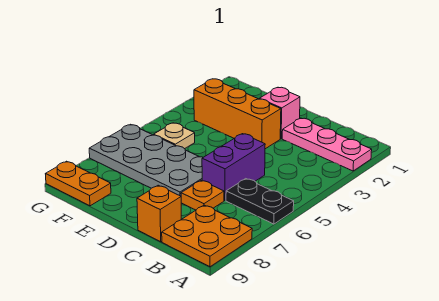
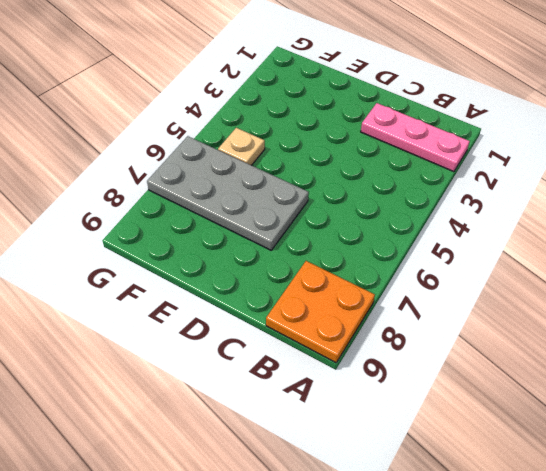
none -> black 1x2 plate [226,179,294,224]
none -> purple 1x2 brick [202,134,265,200]

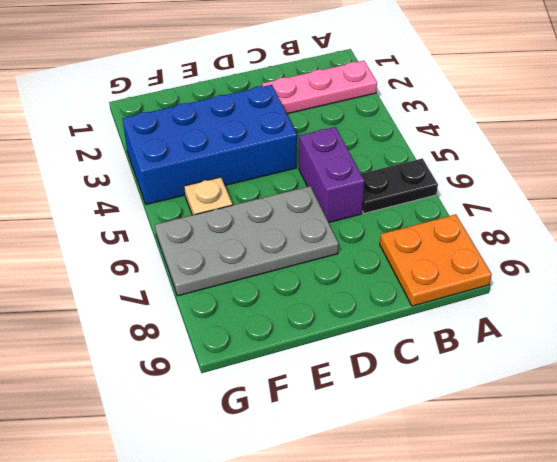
blue 2x4 brick [122,85,297,205] -> orange 1x3 brick [194,79,281,149]
none -> orange 1x1 plate [181,180,224,210]
none -> orange 1x1 brick [137,185,181,242]

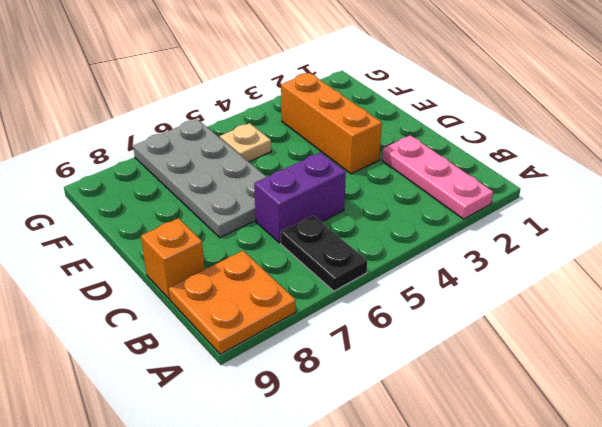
none -> orange 1x1 plate [181,180,224,210]
none -> pink 1x1 brick [260,87,300,139]

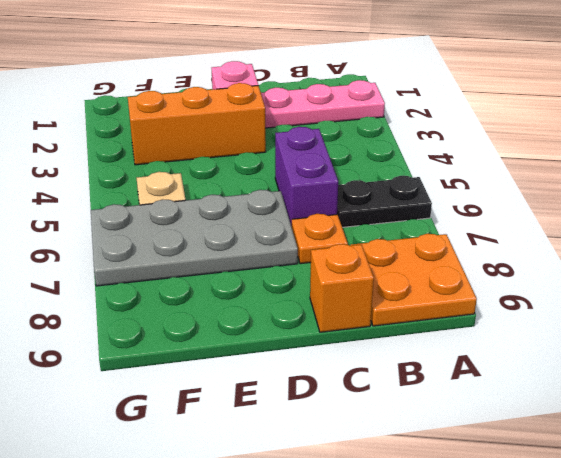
none -> orange 1x2 plate [46,161,111,206]

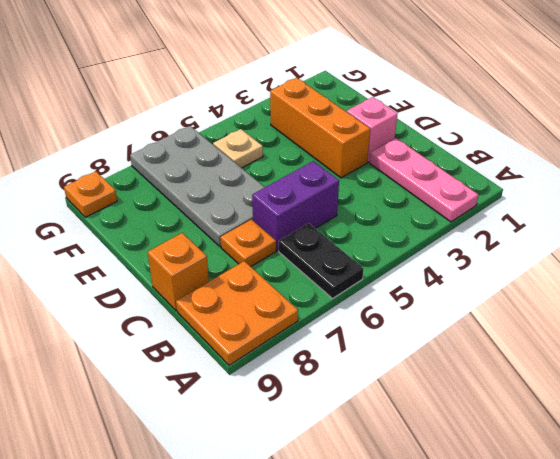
orange 1x1 plate [64,171,117,217] -> orange 1x2 plate [46,161,111,206]

